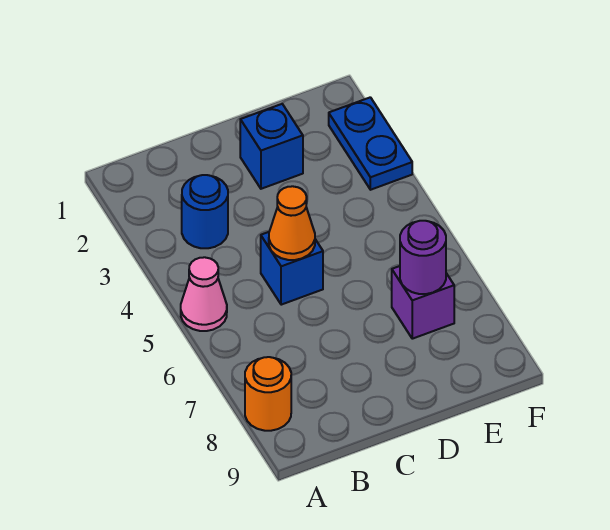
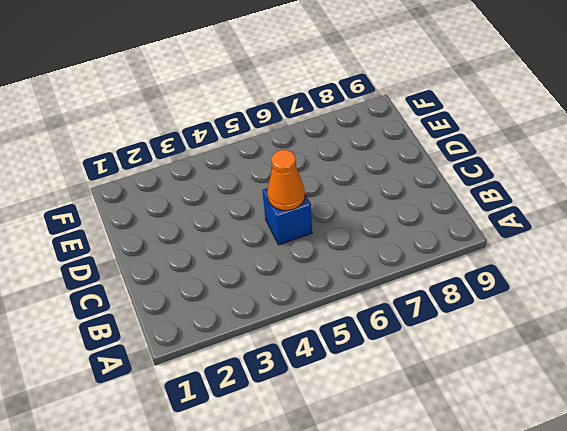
none -> pink 1x1 cone [181,257,227,331]
none -> orange 1x1 round brick [245,357,291,431]

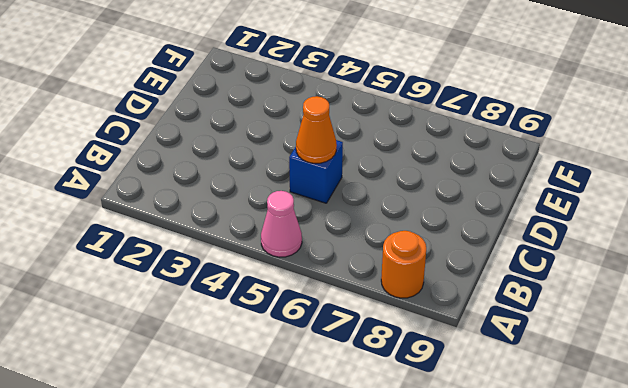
none -> blue 1x1 round brick [182,175,228,248]
none -> blue 1x1 brick [240,104,303,189]

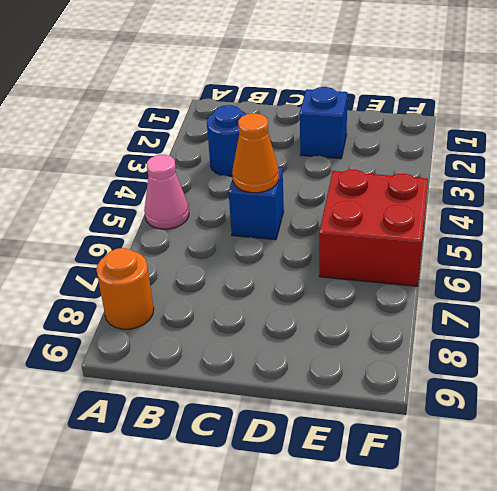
red 2x2 brick [319,170,428,286] -> none
none -> purple 1x1 brick [392,266,454,339]
none -> blue 1x2 plate [329,97,412,190]

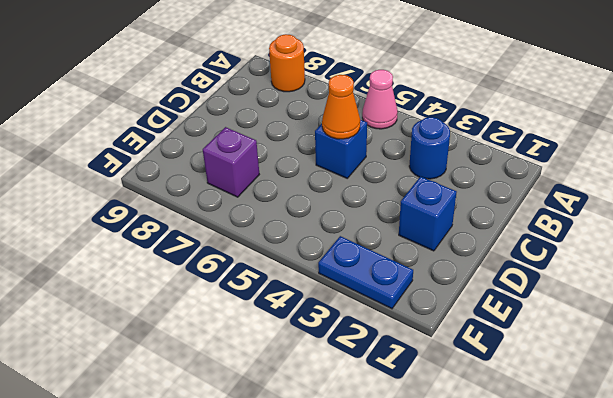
none -> purple 1x1 round brick [400,221,446,294]

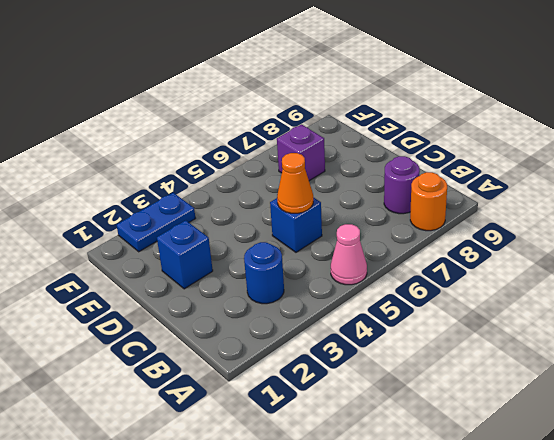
purple 1x1 round brick [384,156,420,214] -> purple 1x1 round brick moved to [400,221,446,294]

